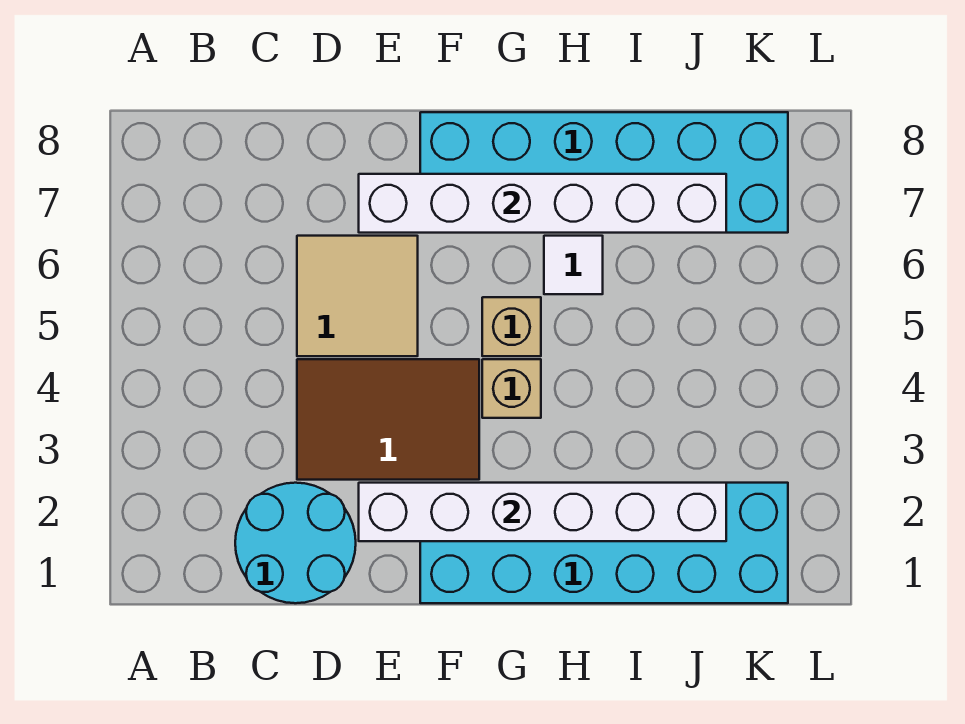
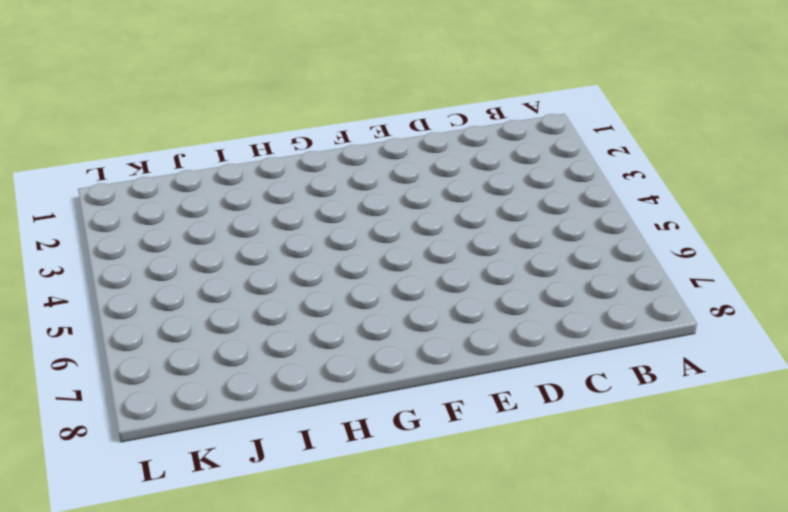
none -> cyan 2x2 round brick [235,483,356,603]
none -> brown 2x3 tile [297,359,479,480]

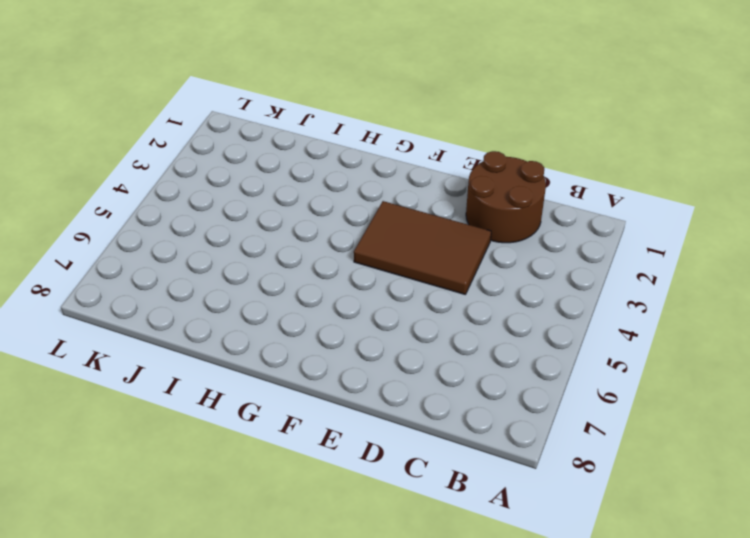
brown 2x2 round brick [466,151,546,243] -> cyan 2x2 round brick [235,483,356,603]
none -> tan 2x2 tile [297,236,418,356]
none -> cyan 2x6 brick [420,483,788,603]

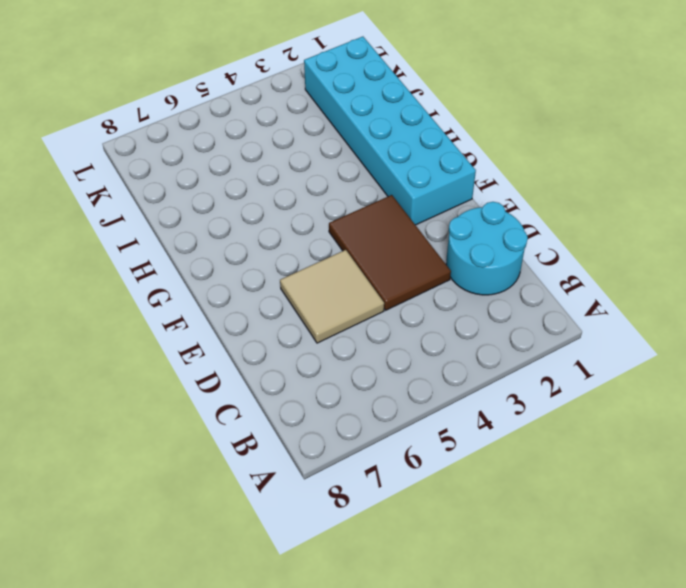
none -> cyan 2x6 brick [420,112,788,233]
none -> tan 1x1 brick [482,359,541,418]

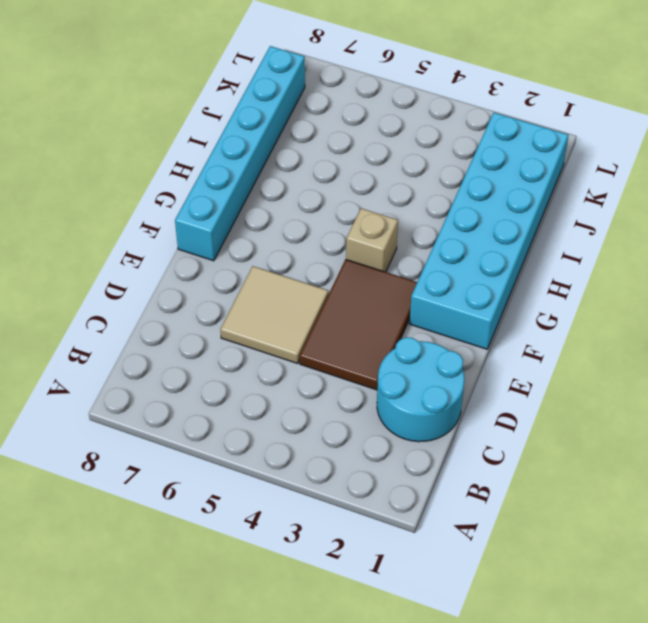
cyan 1x6 brick [175,46,305,261] -> cyan 2x6 brick [420,112,788,233]
none -> tan 1x1 brick [482,297,541,356]
none -> white 1x1 tile [544,236,603,294]

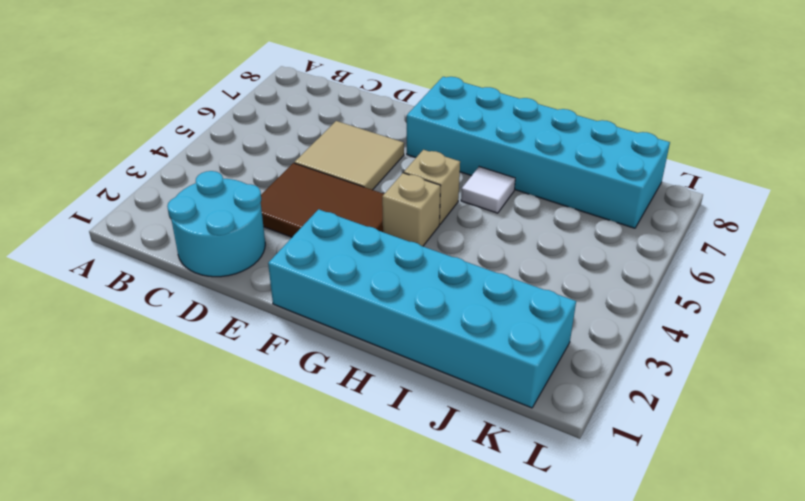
none -> white 1x6 brick [359,483,726,541]
none -> white 1x6 brick [359,174,726,233]

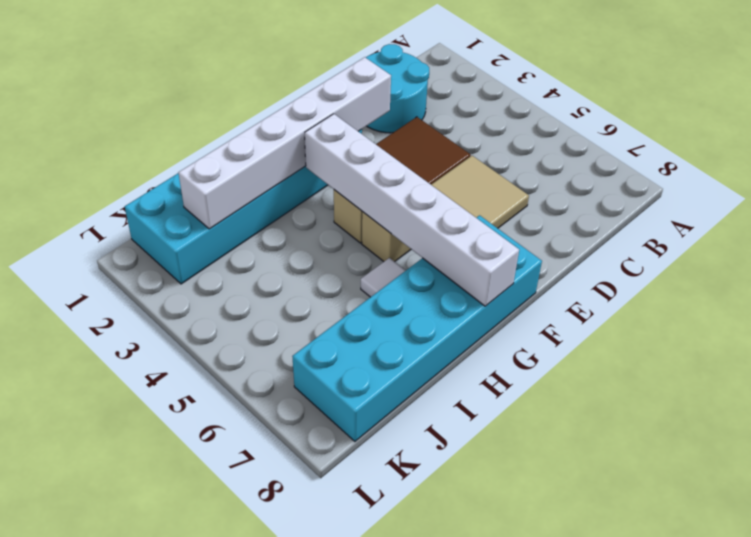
white 1x6 brick [305,114,519,306] -> white 1x6 brick turned to [359,174,726,233]

